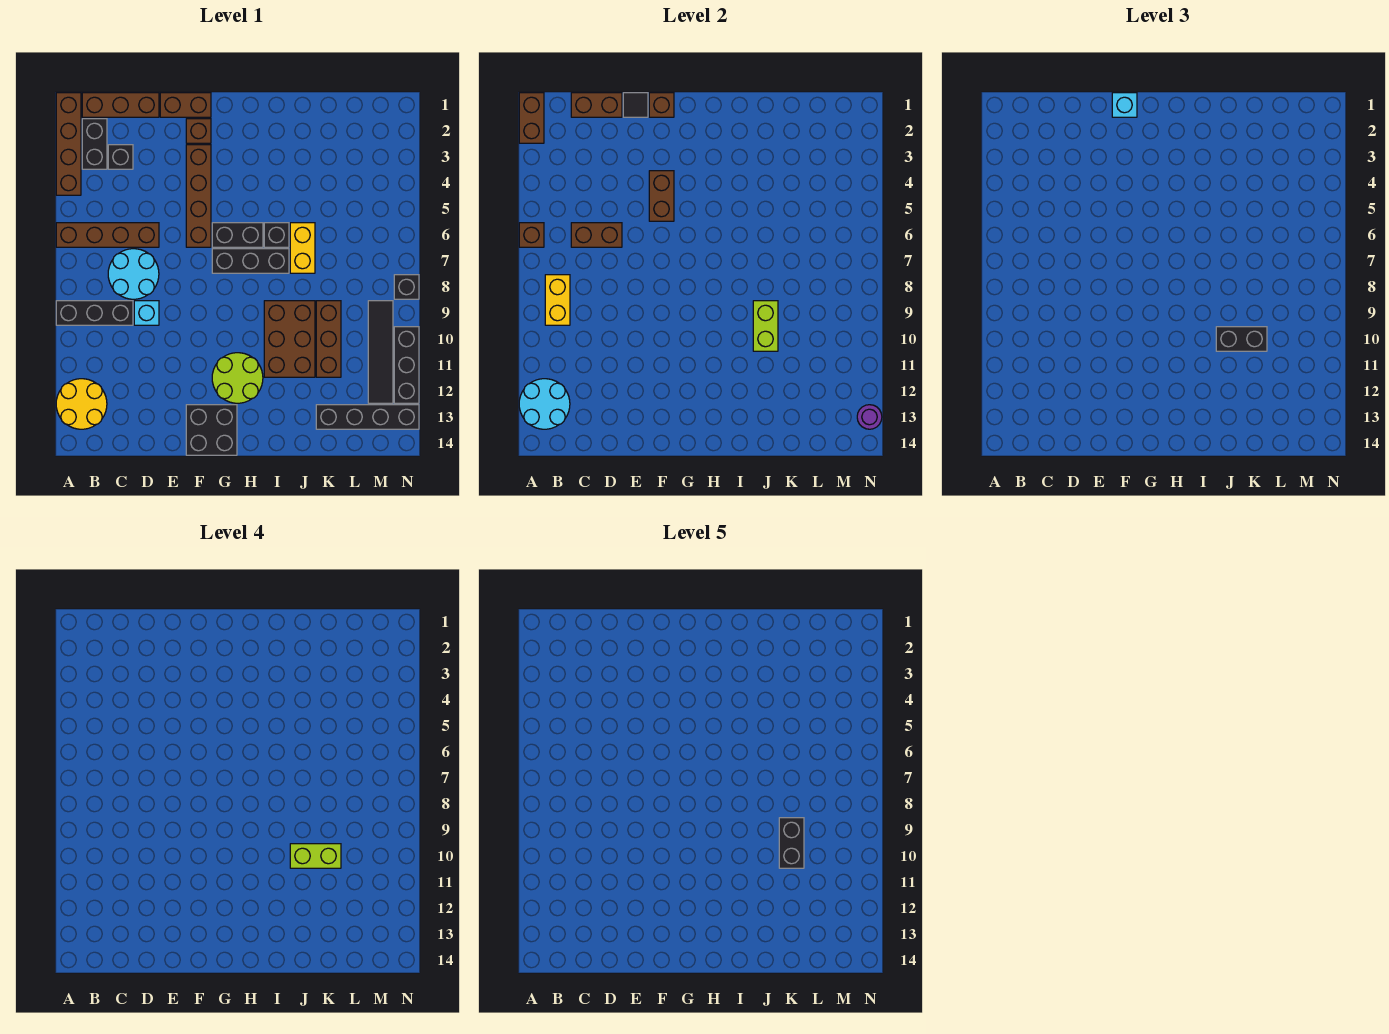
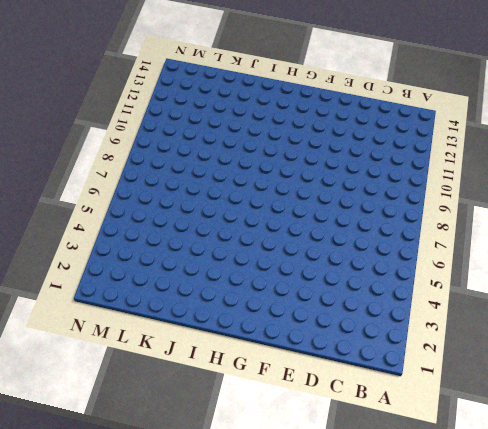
none -> brown 1x4 brick [56,93,81,195]
none -> brown 1x4 brick [56,223,159,247]
none -> black 1x3 brick [56,301,133,325]
none -> yellow 2x2 round brick [56,379,107,429]

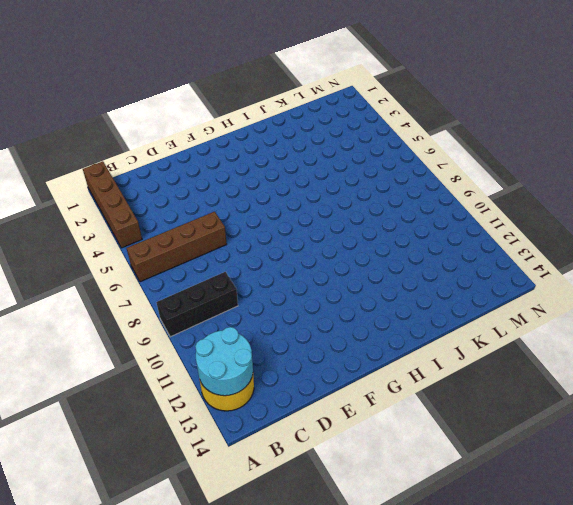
none -> brown 1x3 brick [82,93,159,117]
none -> black 1x2 brick [82,119,107,169]
none -> black 1x1 brick [108,145,133,169]
none -> cyan 2x2 round brick [108,249,159,299]

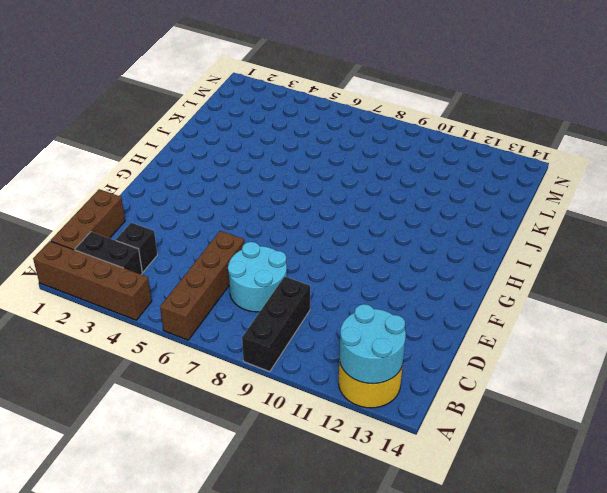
none -> cyan 1x1 brick [134,301,159,325]
none -> brown 1x2 brick [160,93,211,117]
none -> brown 1x1 brick [186,119,211,143]
none -> brown 1x4 brick [186,145,211,247]

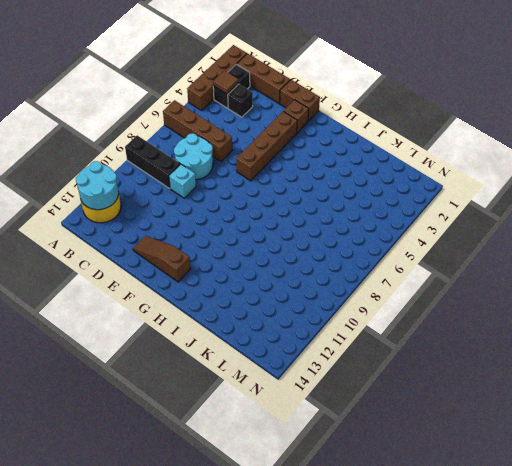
brown 1x1 tile [213,71,238,94] -> none
brown 1x3 slope [133,236,191,282] -> black 2x2 brick [186,405,237,455]
none -> black 1x2 brick [212,223,263,247]
none -> black 1x3 brick [212,249,289,273]
none -> lime 2x2 round brick [212,353,263,403]
none -> black 1x1 brick [264,223,289,247]

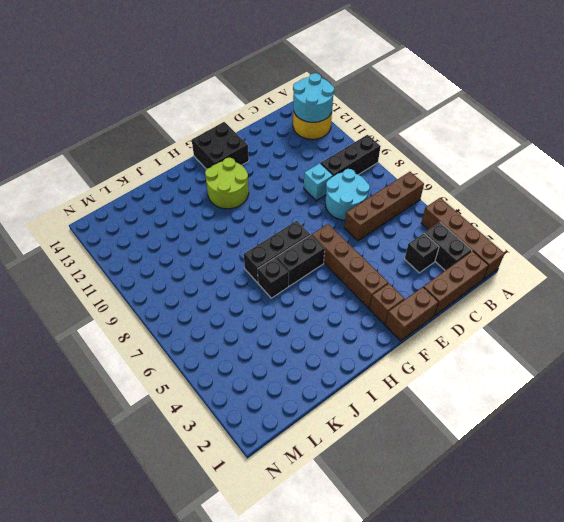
none -> brown 2x3 brick [264,301,315,377]
none -> yellow 1x2 brick [290,223,315,273]
none -> brown 1x3 brick [316,301,341,377]
none -> black 1x4 brick [316,405,419,429]

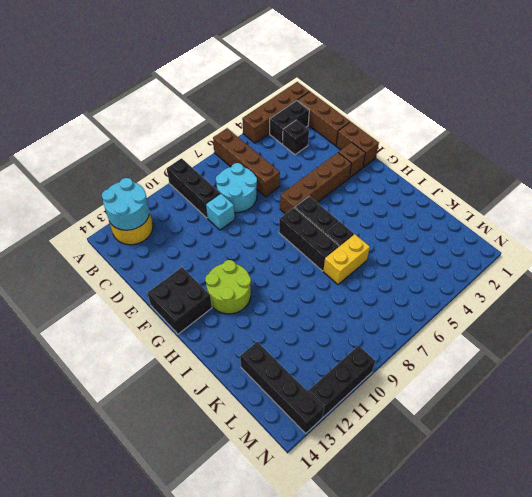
none -> brown 2x3 brick [264,301,315,377]
none -> brown 1x3 brick [316,301,341,377]
none -> black 1x4 tile [368,301,393,403]
none -> black 1x1 brick [394,275,419,299]

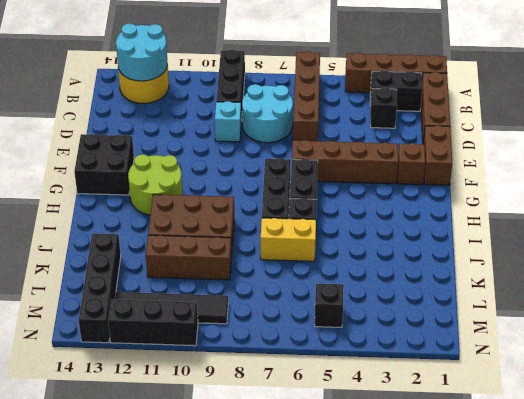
black 1x1 brick [315,283,344,327] -> black 1x1 brick moved to [394,275,419,299]
none -> brown 1x2 brick [519,93,544,143]
none -> brown 1x1 brick [519,223,544,247]
none -> yellow 1x2 brick [545,275,570,325]
none -> brown 1x2 brick [571,93,622,117]

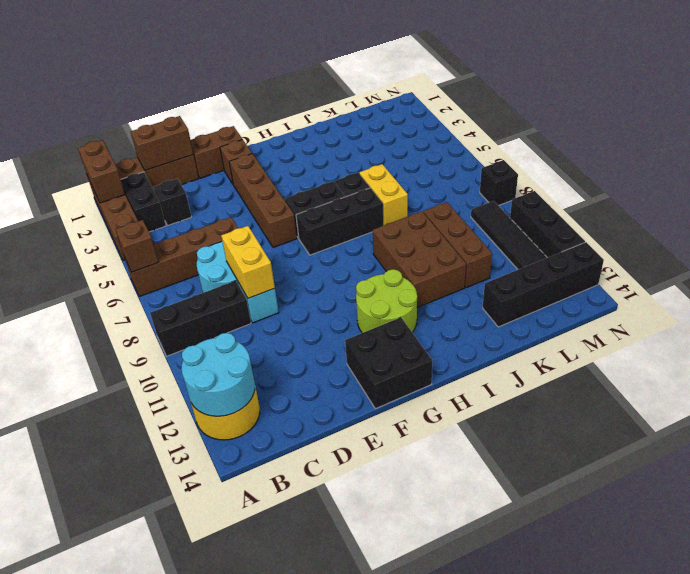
yellow 1x2 brick [221,226,275,298] -> yellow 1x2 brick moved to [545,275,570,325]
none -> brown 1x2 brick [571,223,622,247]
none -> black 1x1 tile [623,93,648,117]
none -> brown 1x1 brick [649,93,674,117]
none -> brown 1x2 brick [649,171,674,221]

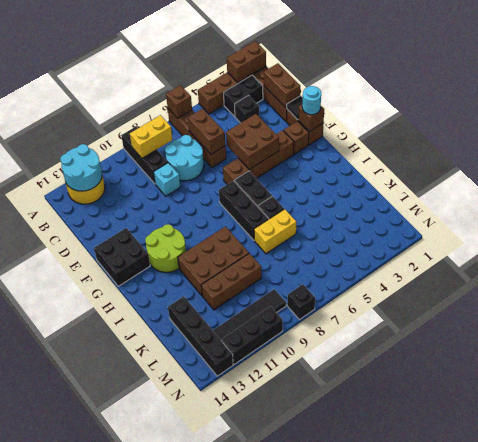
brown 2x2 brick [226,114,279,169] -> brown 1x2 brick [649,171,674,221]
cyan 1x1 round brick [302,86,321,115] -> cyan 1x1 brick [1112,93,1137,117]
none -> lime 1x2 brick [753,301,778,351]
none -> purple 1x1 round brick [857,405,882,429]
none -> black 1x2 brick [1216,327,1267,351]
none -> lime 1x2 brick [290,844,341,868]

